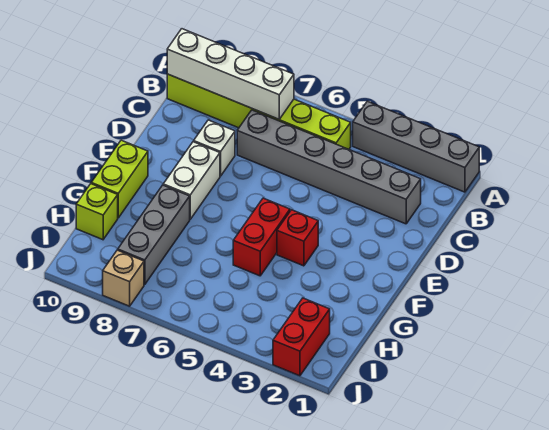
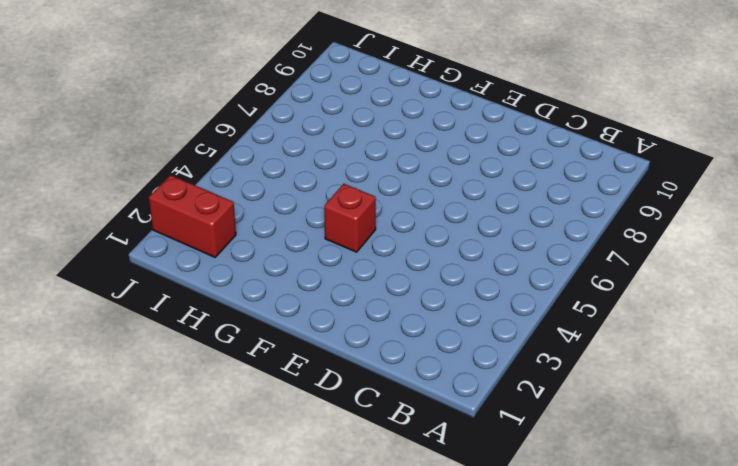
none -> grey 1x4 brick [353,101,479,192]
none -> lime 1x6 brick [167,74,351,149]
none -> grey 1x6 brick [237,110,421,224]

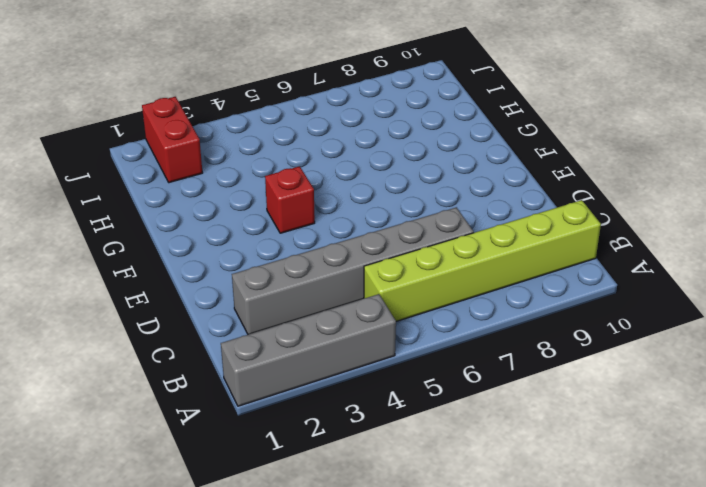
none -> white 1x1 brick [194,120,235,176]
none -> white 1x2 brick [163,142,220,219]
none -> red 1x2 brick [233,198,290,276]

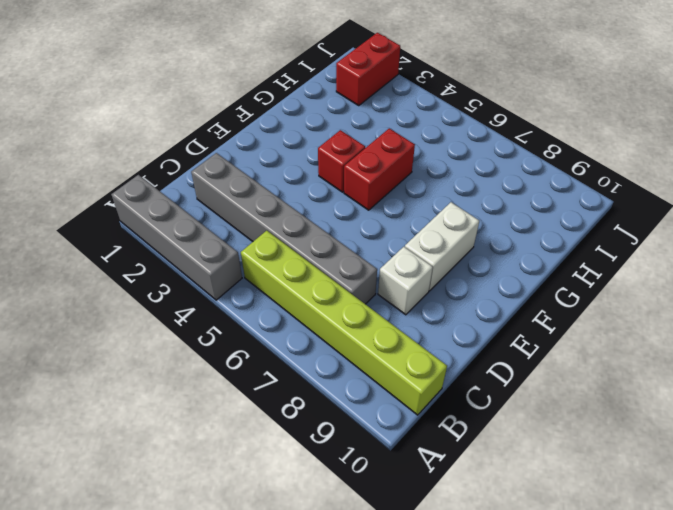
none -> lime 1x2 brick [91,140,148,218]
none -> grey 1x3 brick [118,185,190,285]
none -> lime 1x1 brick [76,184,118,240]

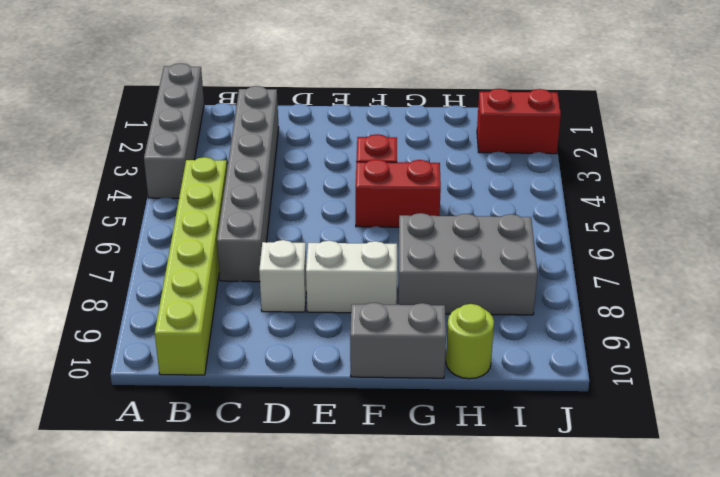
grey 1x2 brick [350,303,446,378] -> lime 1x2 brick [91,140,148,218]
grey 2x3 brick [398,213,537,315] -> grey 1x3 brick [118,185,190,285]
lime 1x1 round brick [446,304,494,379] -> lime 1x1 brick [76,184,118,240]
none -> tan 1x1 brick [103,250,144,306]
none -> white 1x4 brick [167,29,294,119]

